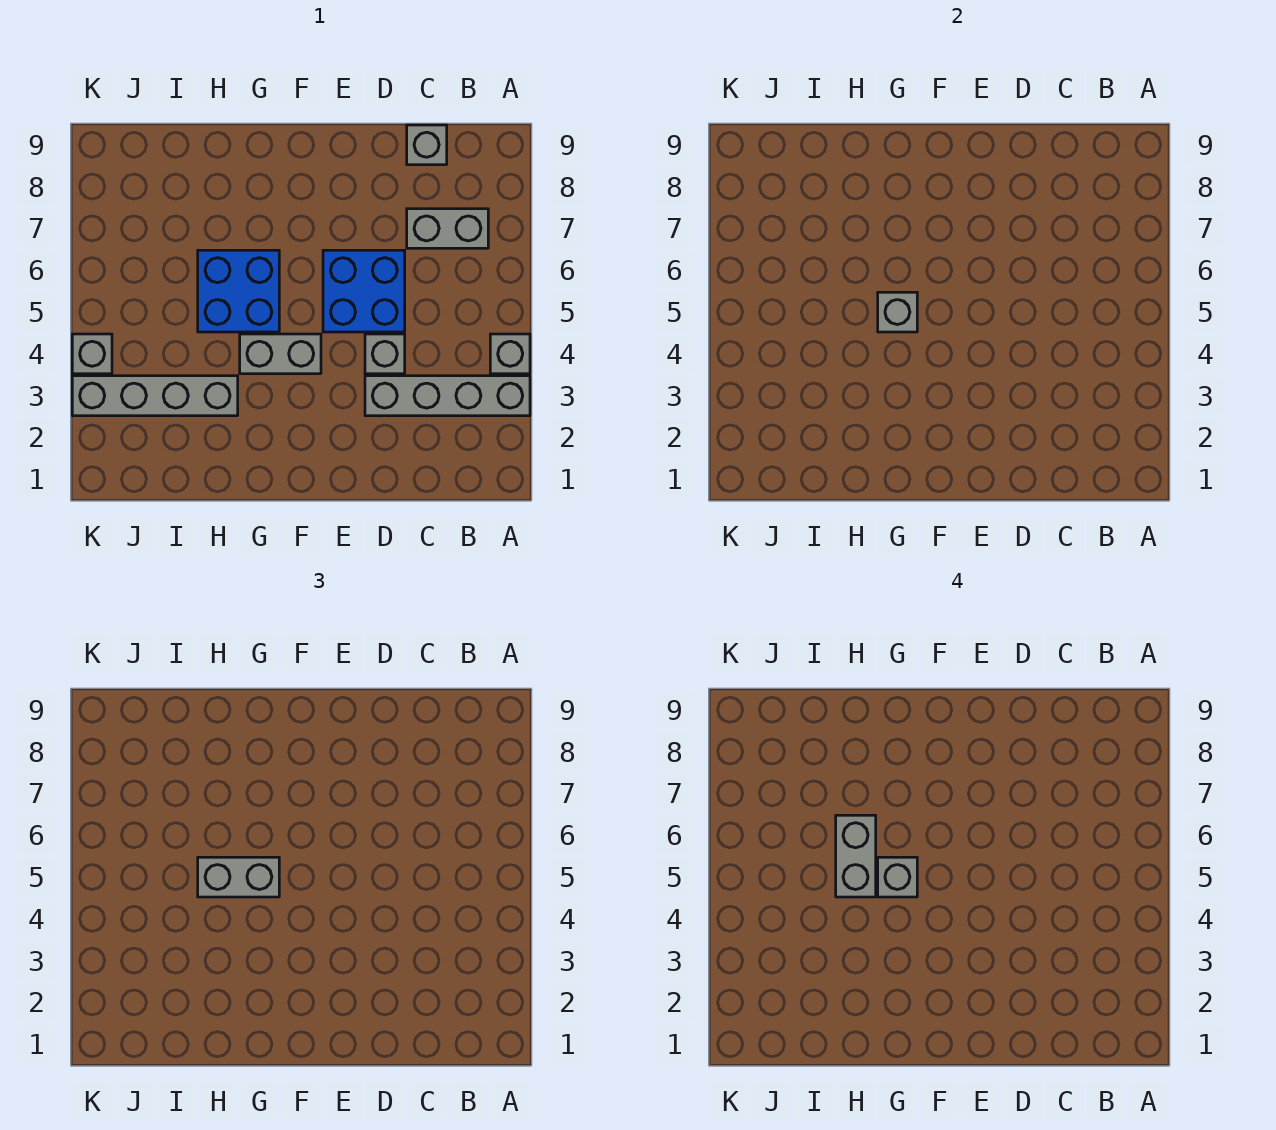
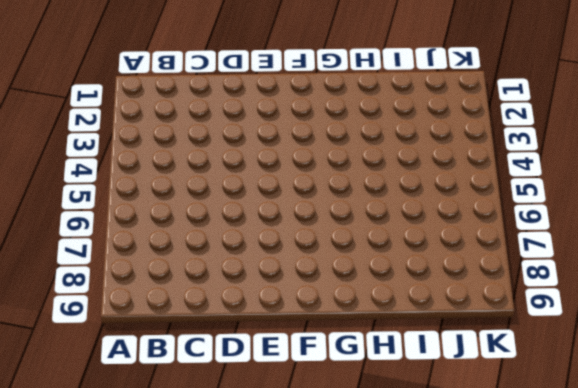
none -> grey 1x4 brick [365,376,530,416]
none -> grey 1x1 brick [490,334,530,374]
none -> grey 1x2 brick [407,209,488,248]

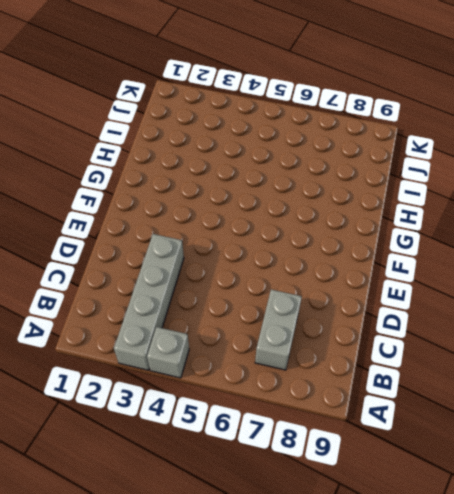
none -> grey 1x1 brick [407,125,447,165]
none -> grey 1x1 brick [365,334,405,374]
none -> blue 2x2 brick [323,250,405,332]

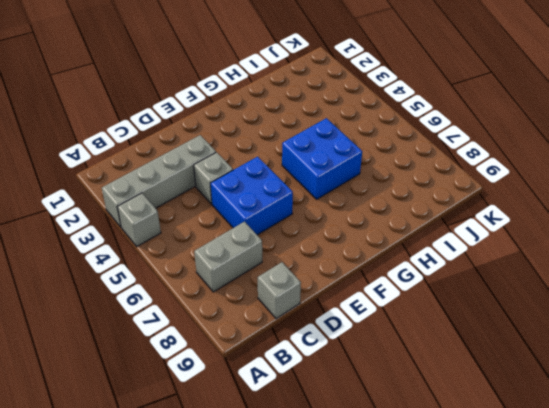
none -> grey 1x2 brick [240,334,321,374]
none -> grey 1x4 brick [72,376,238,416]
none -> grey 1x1 brick [72,334,112,374]

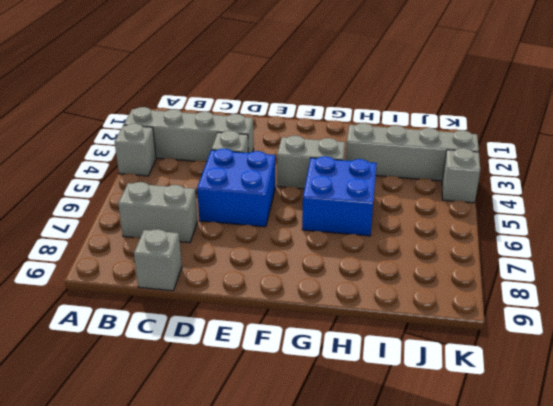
none -> grey 1x1 brick [878,292,917,332]
none -> grey 1x2 brick [198,857,279,897]
none -> grey 1x1 brick [878,857,917,897]

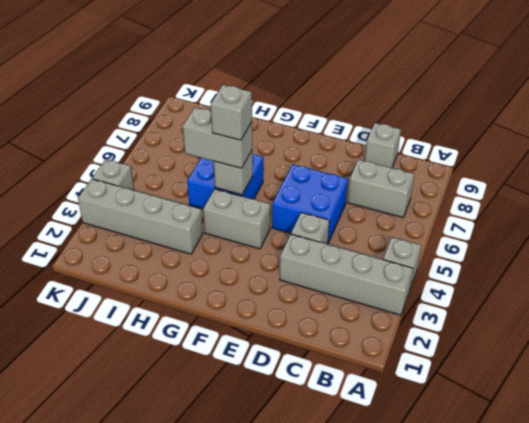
none -> grey 1x2 brick [836,815,876,897]

